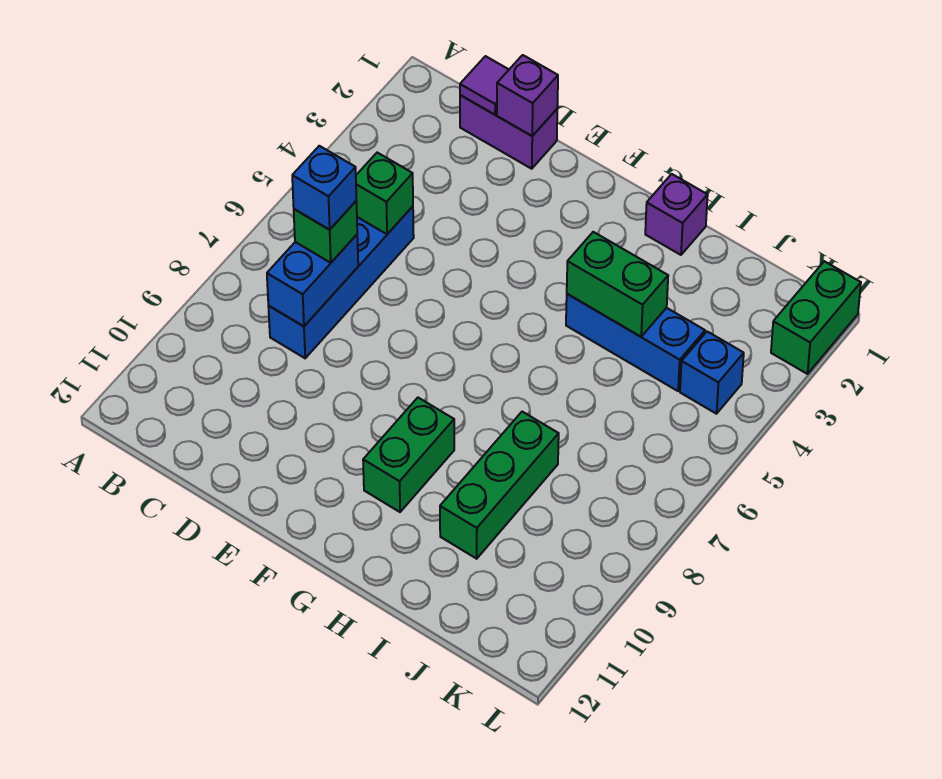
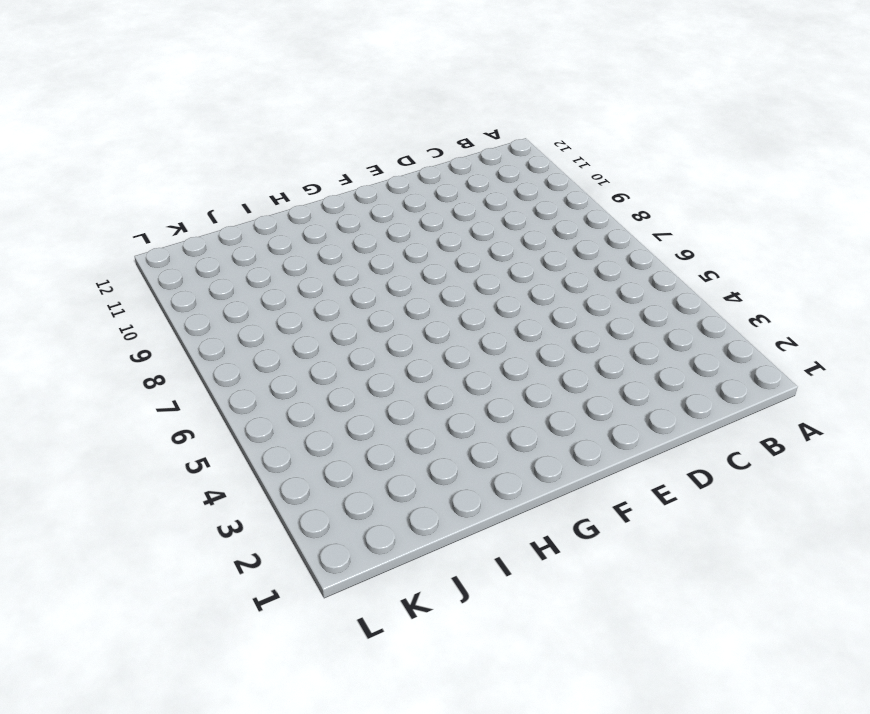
none -> purple 1x2 brick [460,95,557,169]
none -> blue 1x4 brick [268,206,414,358]
none -> green 1x2 brick [363,398,454,512]

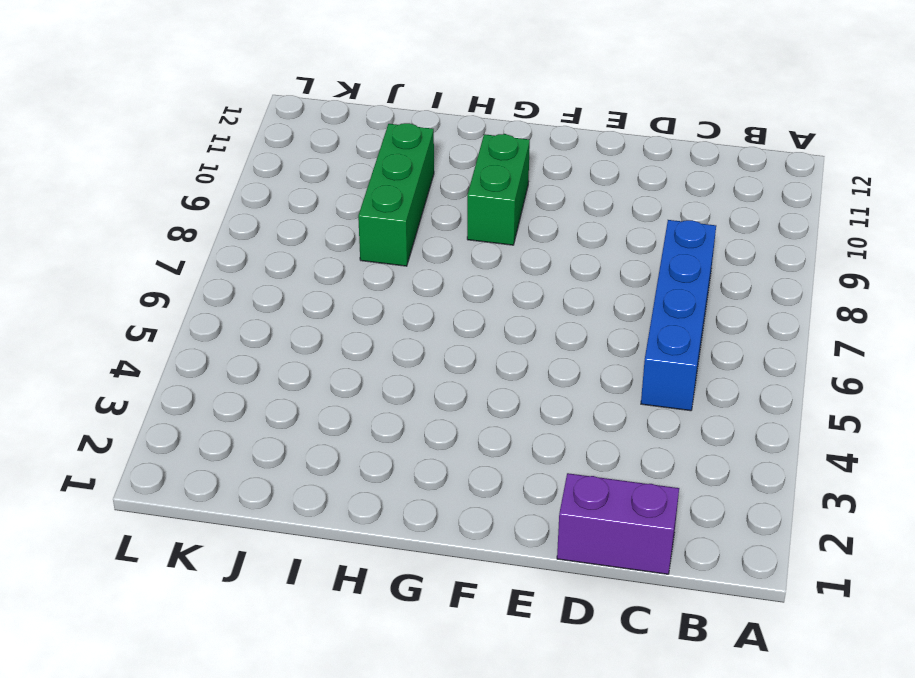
none -> purple 1x1 brick [645,174,708,255]
none -> blue 1x3 brick [566,294,705,391]
none -> blue 1x1 brick [680,332,744,414]

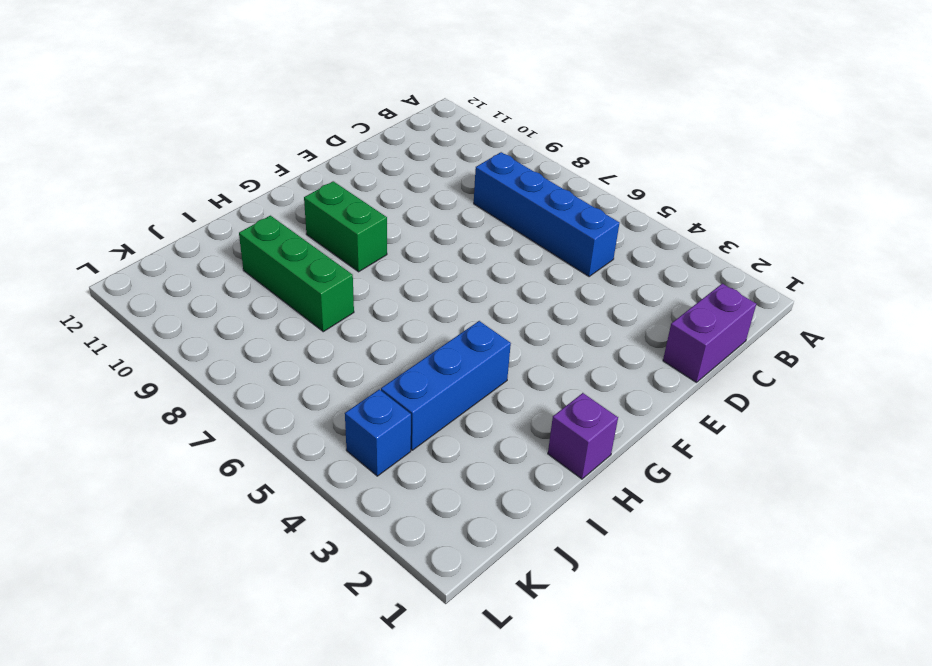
none -> green 1x2 brick [771,261,861,374]
none -> purple 1x1 tile [460,56,509,115]
none -> green 1x1 brick [356,153,413,234]

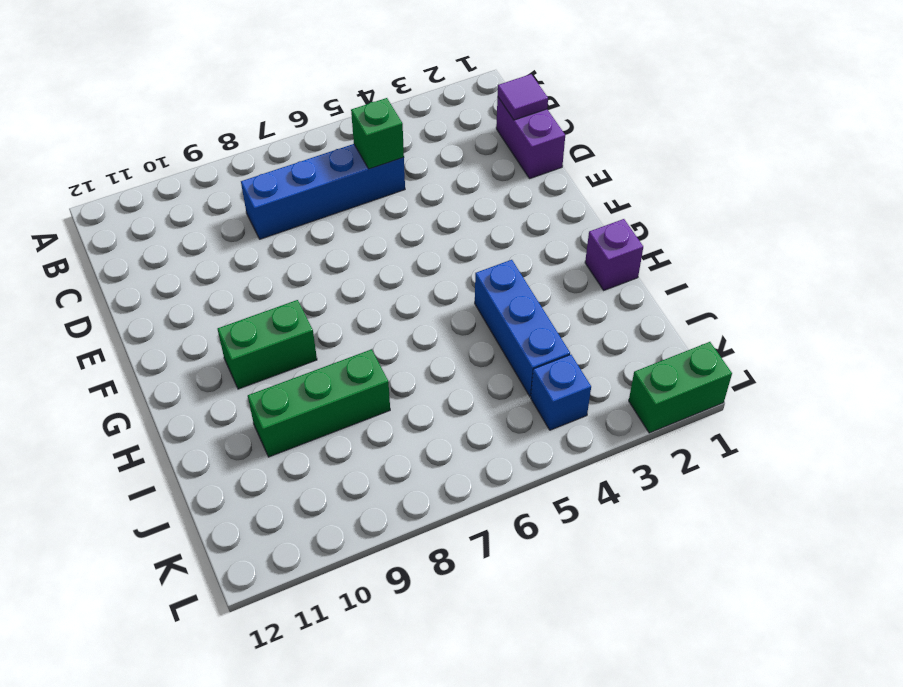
none -> blue 1x2 brick [267,235,358,326]
none -> purple 1x1 brick [497,55,558,136]
none -> green 1x2 brick [567,232,668,337]

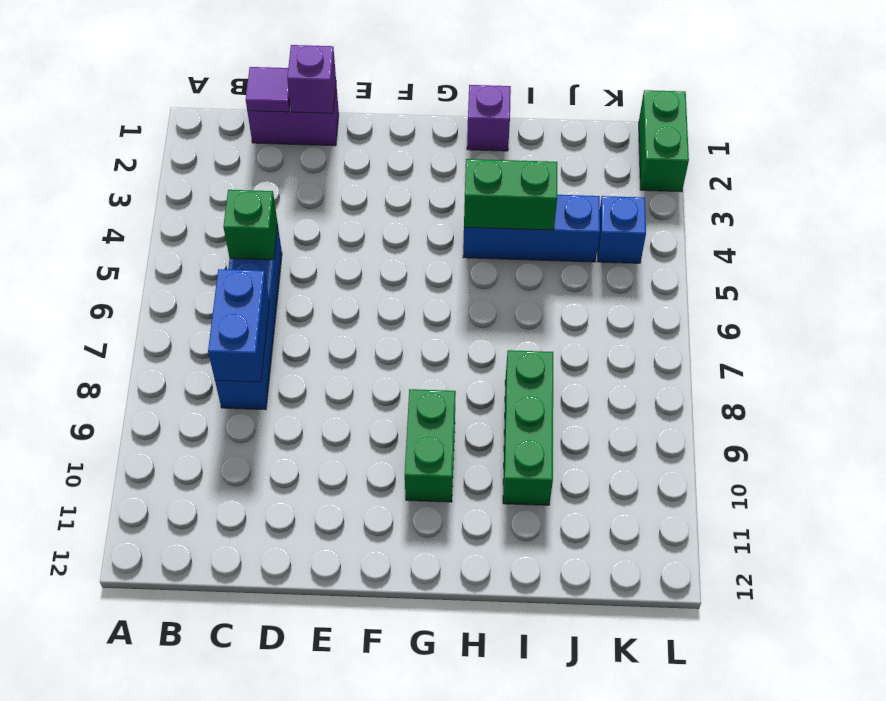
none -> green 1x1 brick [294,201,357,263]
none -> blue 1x1 brick [292,146,356,230]

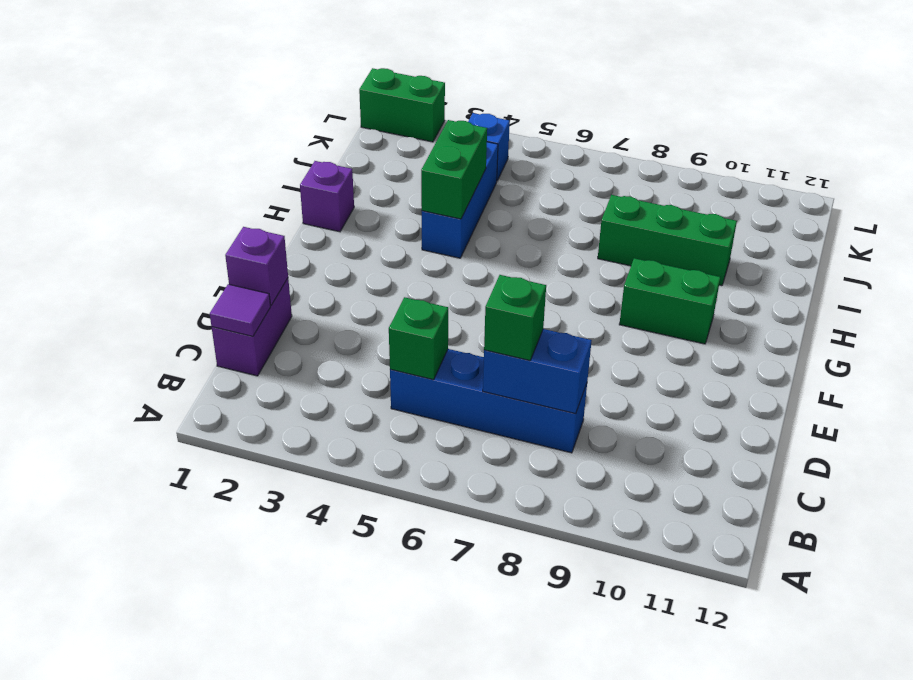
none -> blue 1x1 brick [292,146,356,230]

